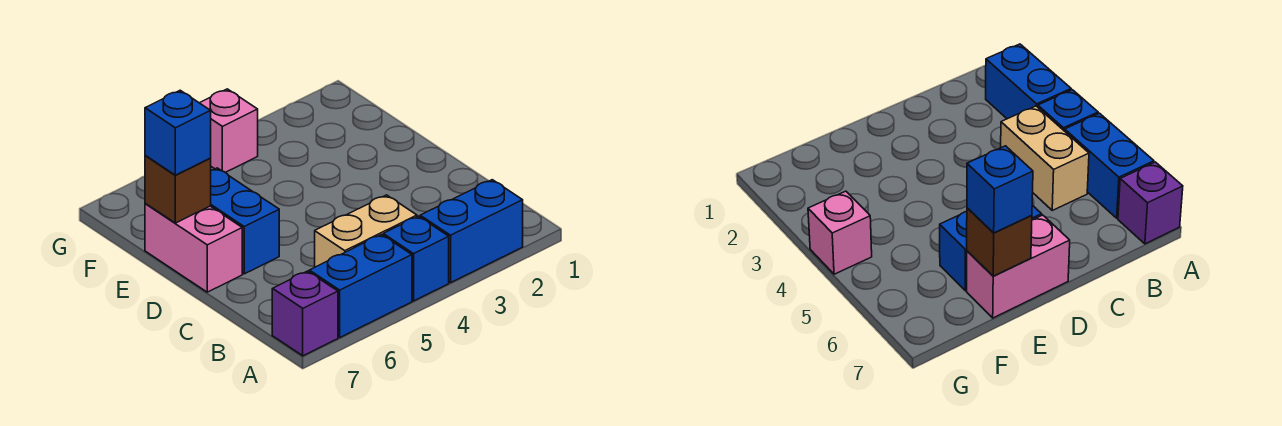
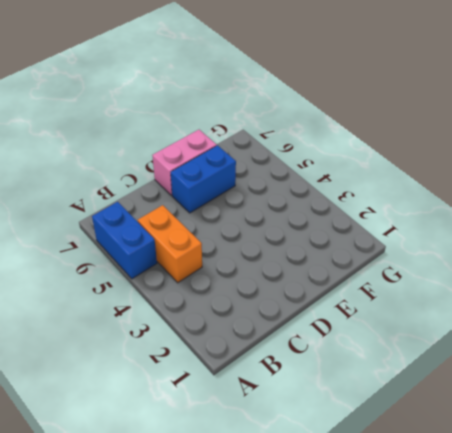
orange 1x2 brick [138,205,202,283] -> tan 1x2 brick [315,195,417,267]
none -> blue 1x2 brick [420,180,523,283]
none -> blue 1x1 brick [383,216,449,301]

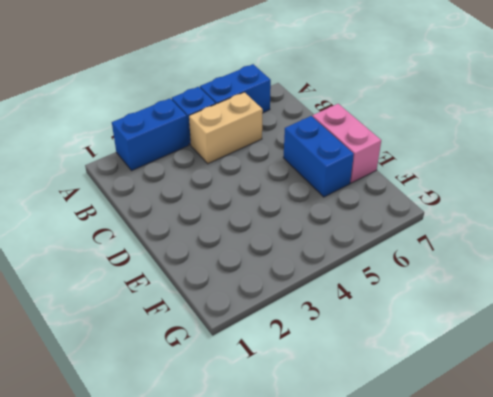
none -> purple 1x1 brick [272,271,338,356]
none -> pink 1x1 brick [200,89,258,172]

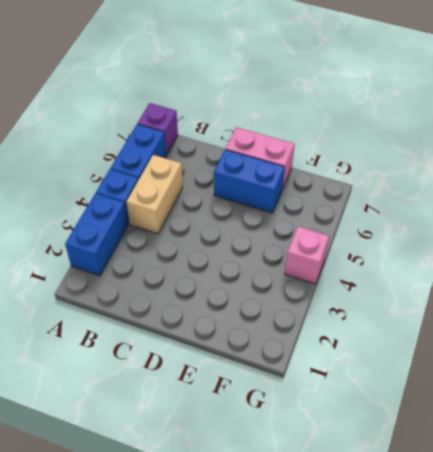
none -> brown 1x1 brick [145,156,211,223]
none -> blue 1x1 brick [145,90,211,175]

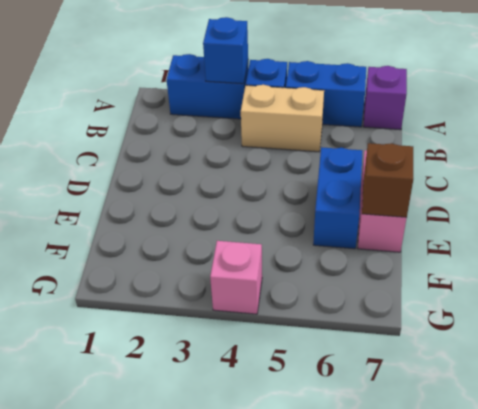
blue 1x1 brick [203,17,248,84] -> blue 1x1 brick moved to [145,90,211,175]

